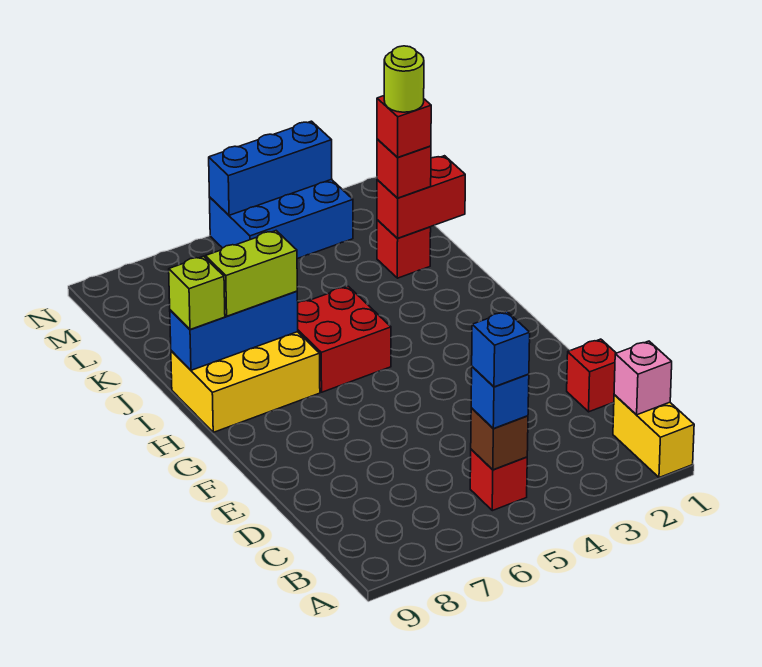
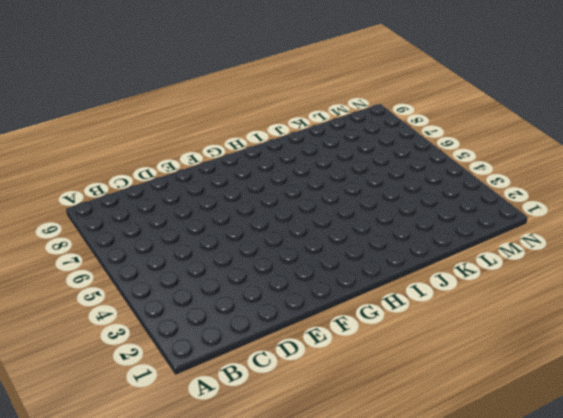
none -> yellow 1x2 brick [613,395,694,478]
none -> red 1x1 brick [470,449,527,511]
none -> red 1x1 brick [567,339,616,412]

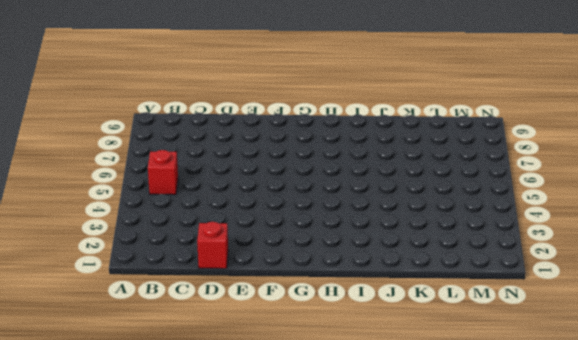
none -> yellow 1x2 brick [613,395,694,478]
none -> red 2x2 brick [298,286,391,392]
none -> yellow 2x3 brick [171,332,320,432]

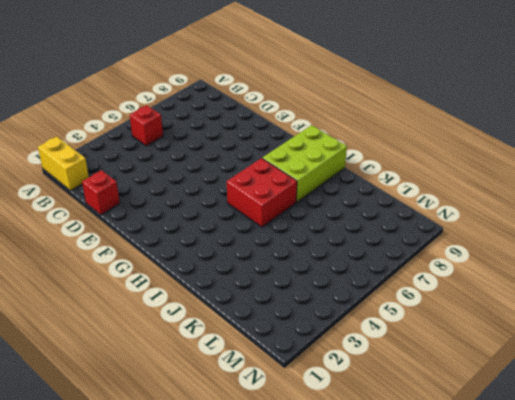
lime 2x3 brick [262,125,347,202] -> yellow 2x3 brick [171,332,320,432]
none -> red 1x1 brick [377,220,431,278]
none -> blue 2x3 brick [209,179,353,259]
none -> pink 1x1 brick [614,341,672,415]

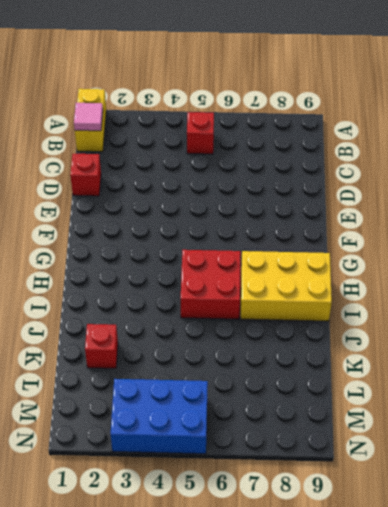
pink 1x1 tile [74,103,103,131] -> pink 1x1 brick [614,341,672,415]
none -> brown 1x1 brick [471,408,528,470]
none -> blue 1x3 brick [170,291,298,370]
none -> red 1x2 brick [377,156,465,238]

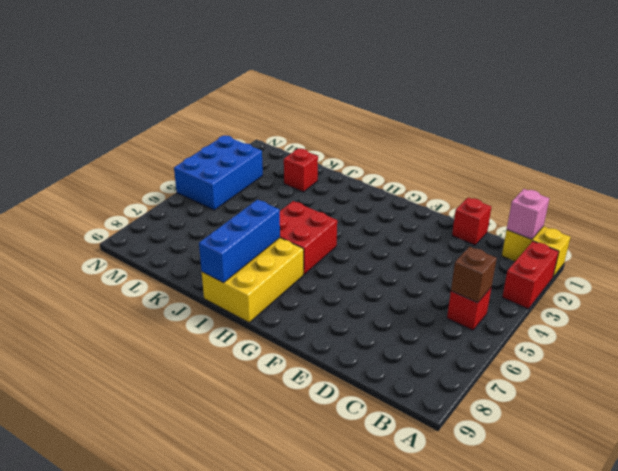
red 1x2 brick [502,241,559,309] -> red 1x2 brick moved to [377,156,465,238]
none -> blue 1x3 brick [209,121,332,215]
none -> blue 1x1 brick [471,367,529,429]
none -> lime 1x2 brick [205,231,297,316]

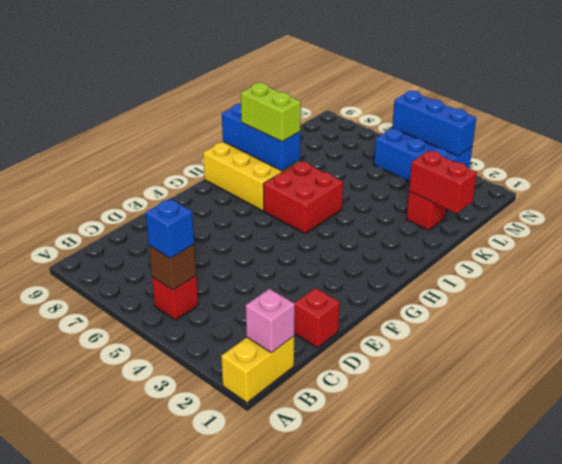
none -> lime 1x1 brick [169,256,225,330]
none -> red 1x1 brick [377,139,431,198]
none -> blue 1x1 brick [472,312,530,387]

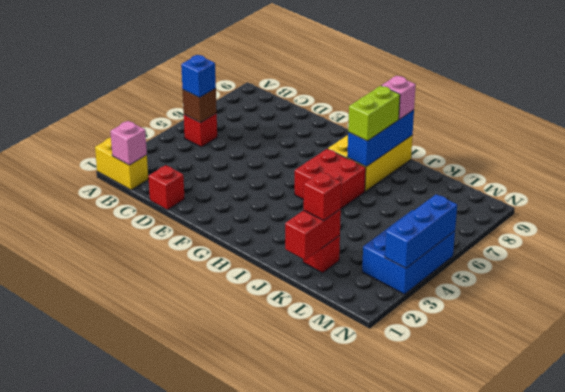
pink 1x1 brick [381,76,416,119] -> lime 1x1 brick [169,256,225,330]
none -> blue 1x1 brick [472,312,530,387]
none -> red 1x1 brick [377,96,431,157]
none -> lime 1x1 round brick [384,46,424,112]

